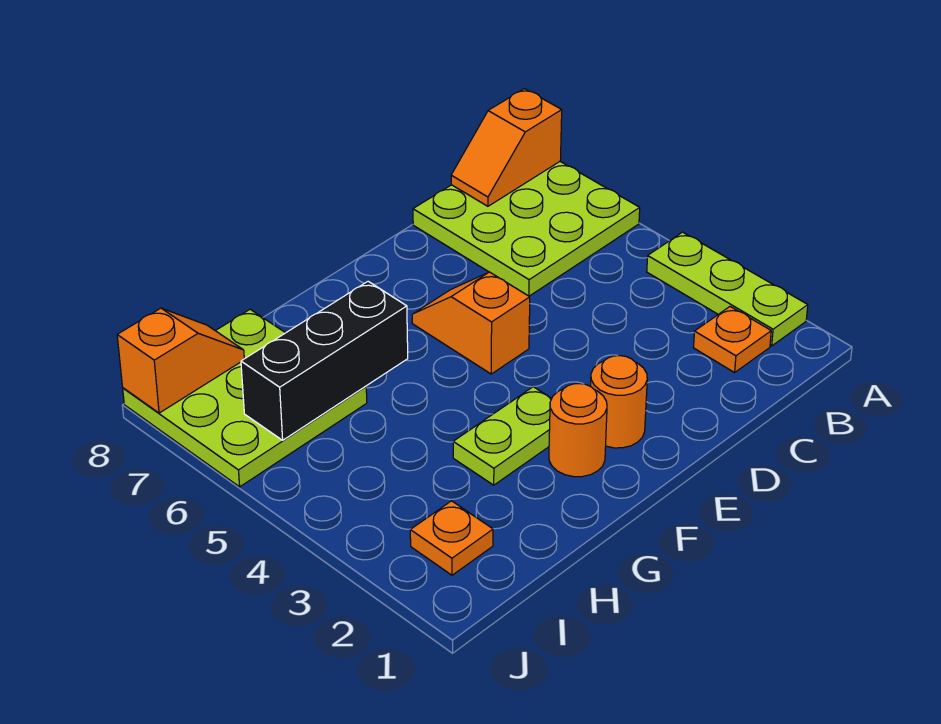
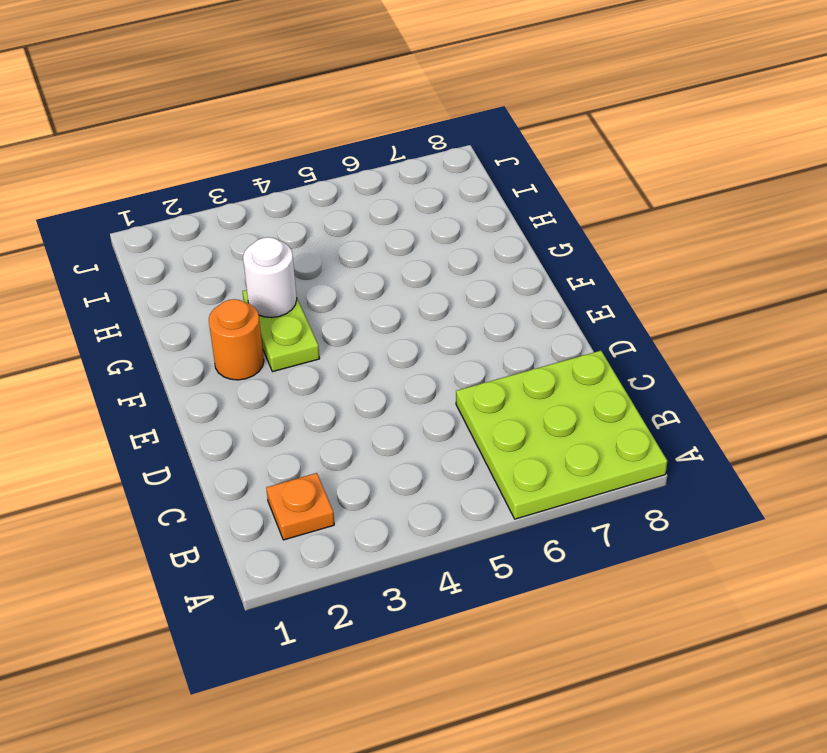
white 1x1 round brick [243,237,297,318] -> none
none -> lime 1x3 plate [647,232,808,346]
none -> orange 1x1 round brick [591,356,647,448]
none -> orange 1x2 slope [412,272,530,374]

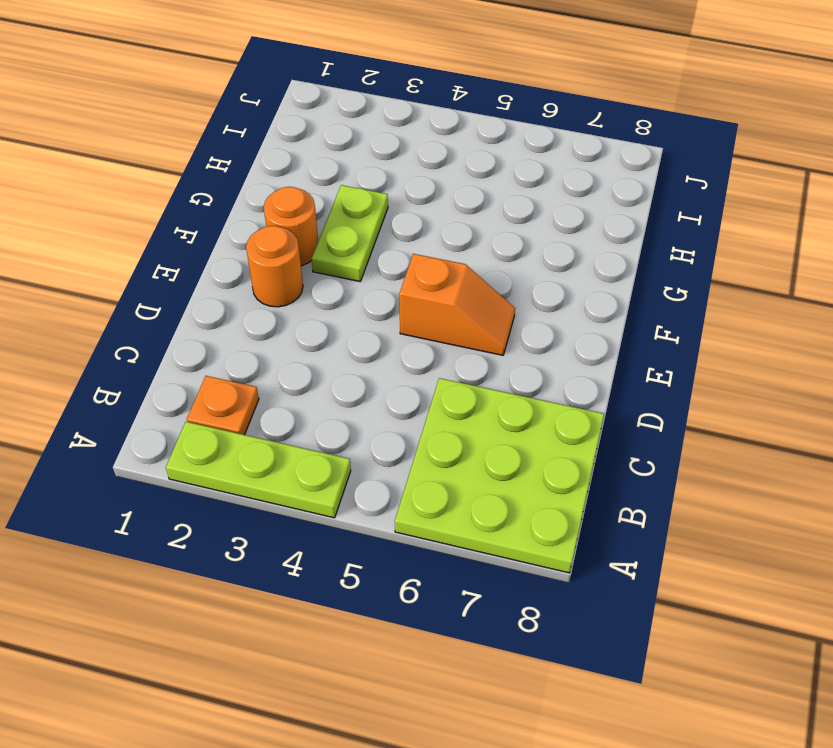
none -> lime 3x3 plate [123,309,367,487]
none -> orange 1x1 plate [410,501,493,575]
none -> orange 1x2 slope [451,89,562,206]

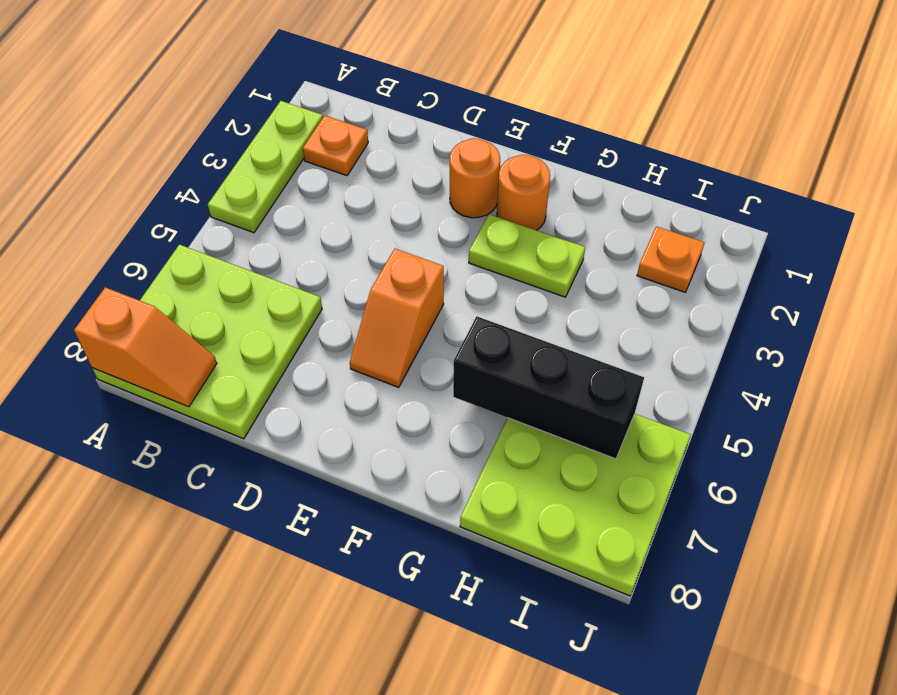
none -> orange 1x2 slope [117,308,244,413]

